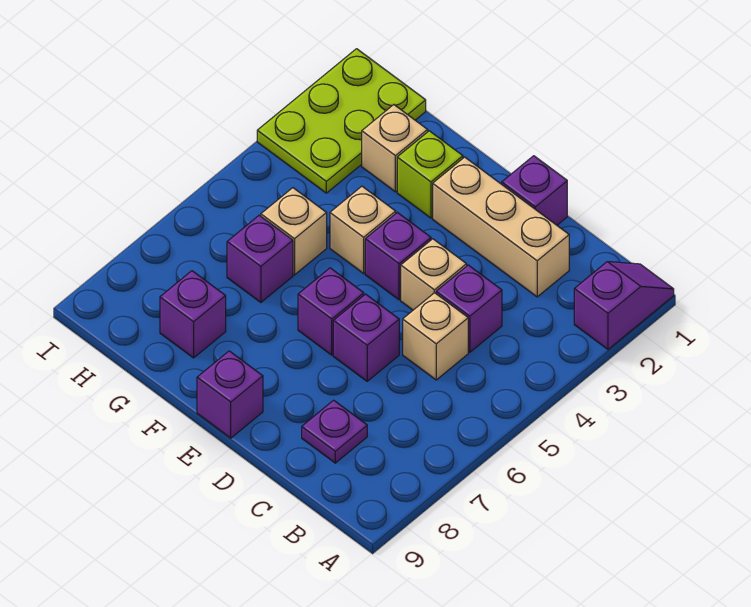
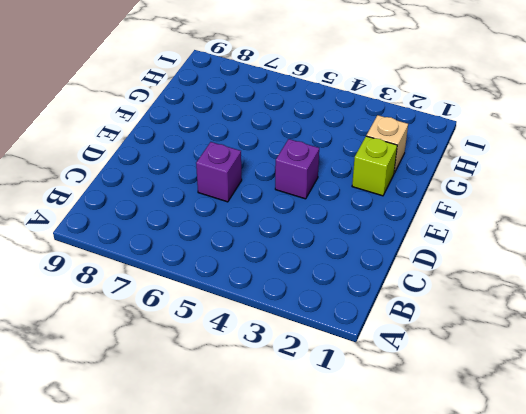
none -> purple 1x2 slope [574,262,674,349]
none -> tan 1x3 brick [433,157,569,297]
none -> purple 1x1 brick [436,265,502,352]

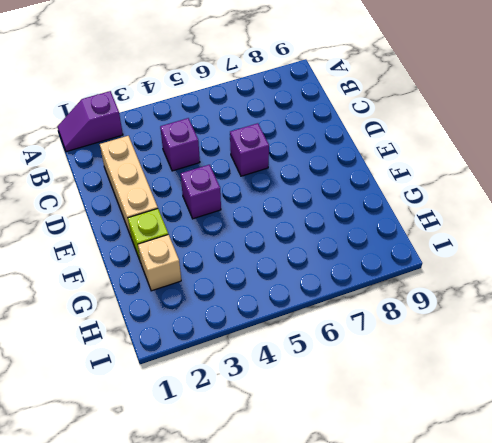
none -> tan 1x1 brick [403,293,468,380]
none -> purple 1x1 plate [302,400,367,463]
none -> purple 1x1 brick [502,156,567,225]

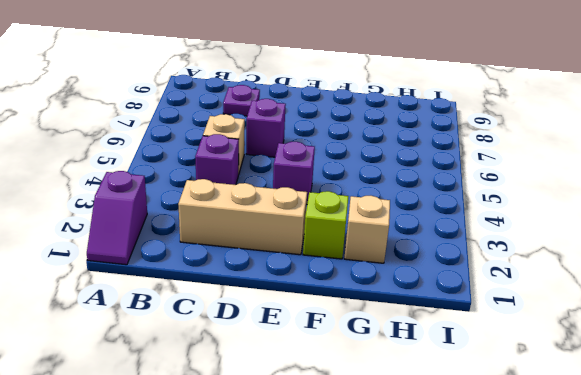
none -> purple 1x1 brick [502,156,567,225]
none -> tan 1x1 brick [401,239,467,310]
none -> purple 1x1 brick [298,268,364,355]

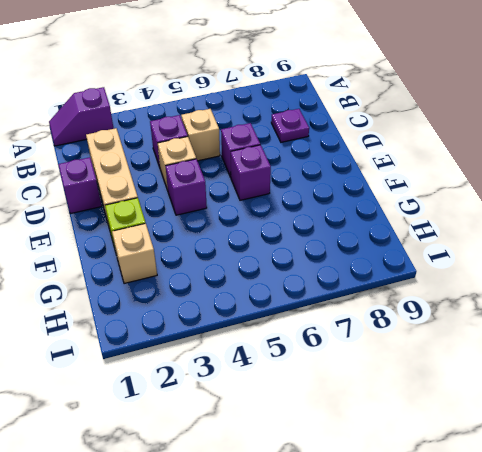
none -> purple 1x1 brick [197,351,263,438]
none -> tan 1x1 brick [330,186,396,273]
none -> tan 1x1 brick [261,188,327,275]

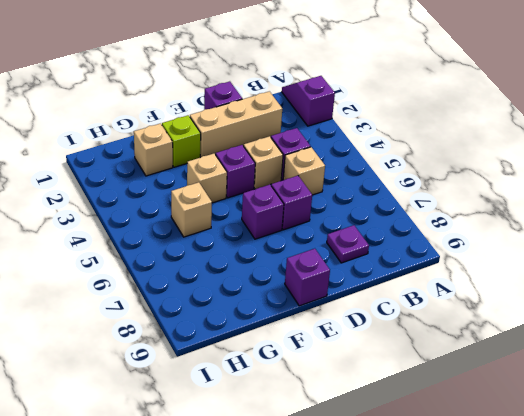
none -> purple 1x1 brick [227,215,293,302]
none -> purple 1x1 brick [160,271,226,358]
none -> lime 2x3 plate [257,49,426,193]

